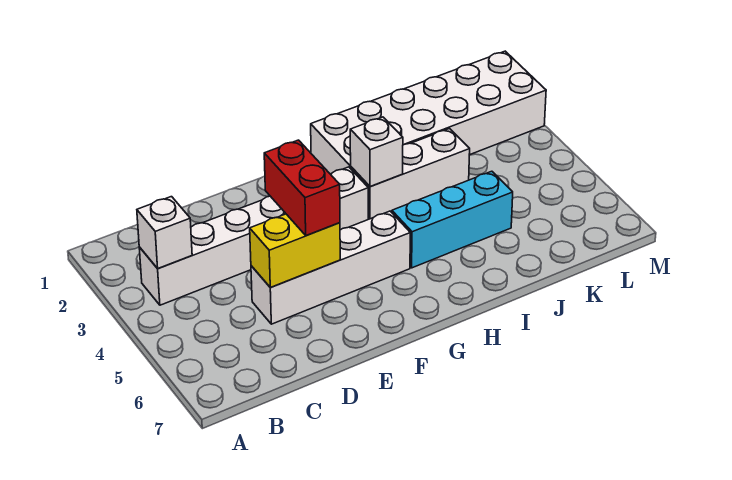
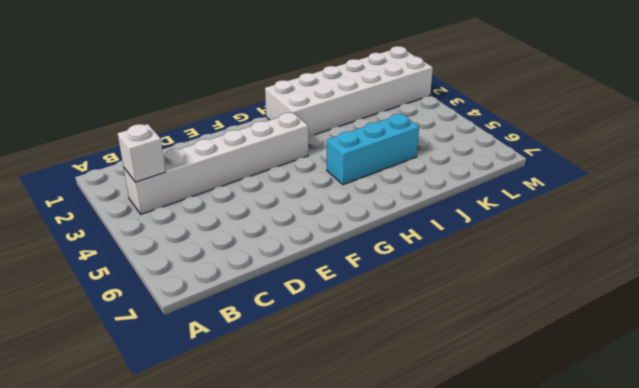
none -> white 1x4 brick [251,211,410,324]
none -> white 1x3 brick [351,129,470,219]

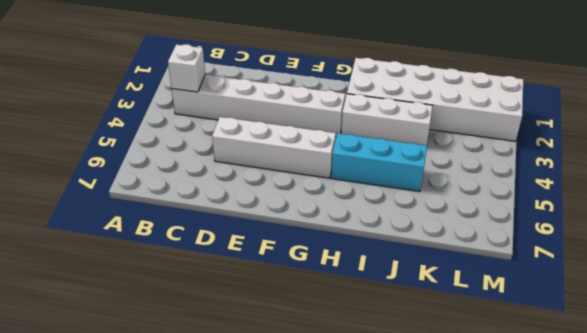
none -> yellow 1x2 brick [250,214,340,288]
none -> white 1x1 brick [350,117,403,187]

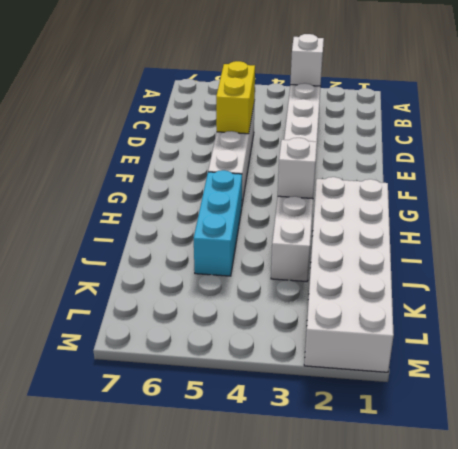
none -> red 1x2 brick [264,140,340,235]

